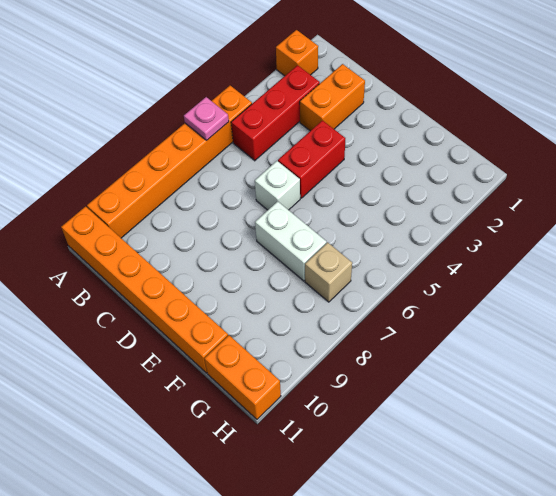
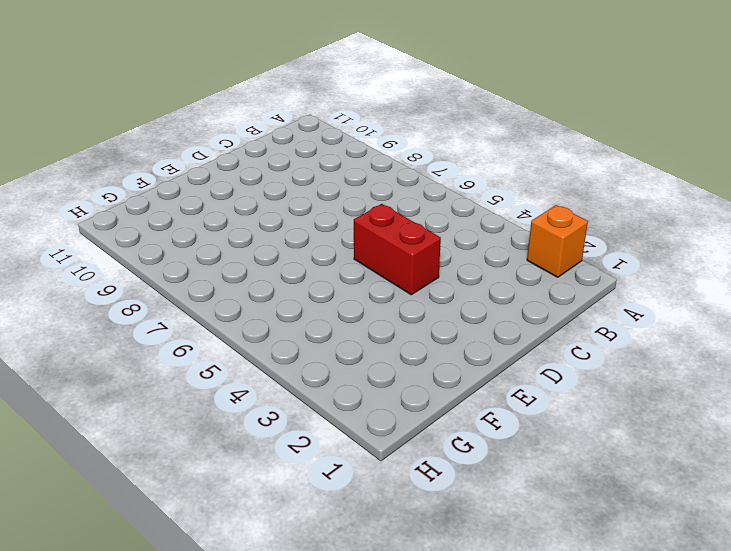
none -> orange 1x6 brick [87,86,252,238]
none -> orange 1x6 brick [61,207,228,373]

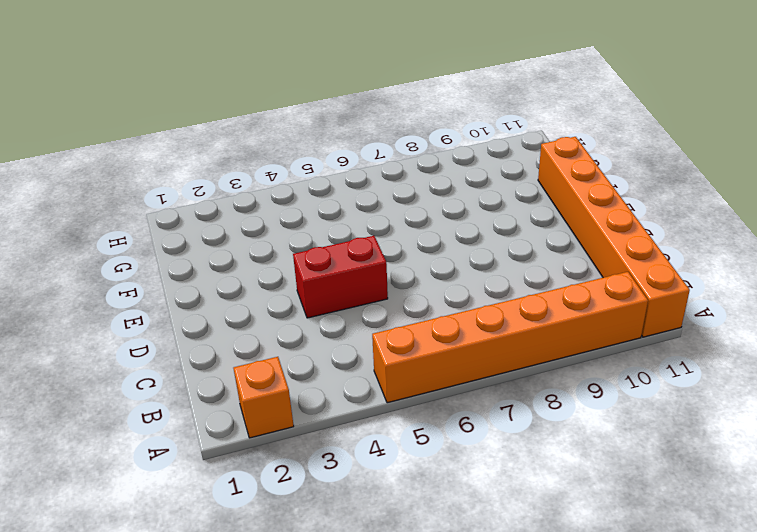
none -> red 1x3 brick [231,65,320,161]
none -> orange 1x2 brick [300,64,365,131]

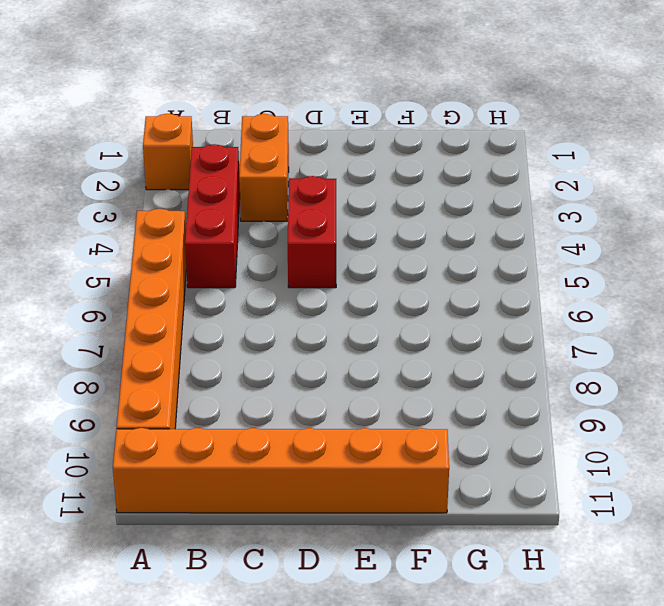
none -> white 1x1 brick [255,161,300,210]
none -> white 1x2 brick [255,201,326,281]

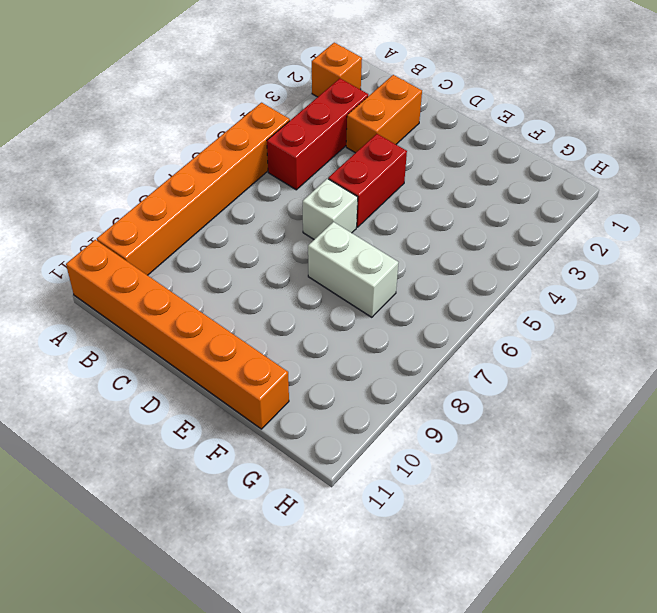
none -> tan 1x1 brick [305,242,352,302]
none -> orange 1x2 brick [204,335,281,419]

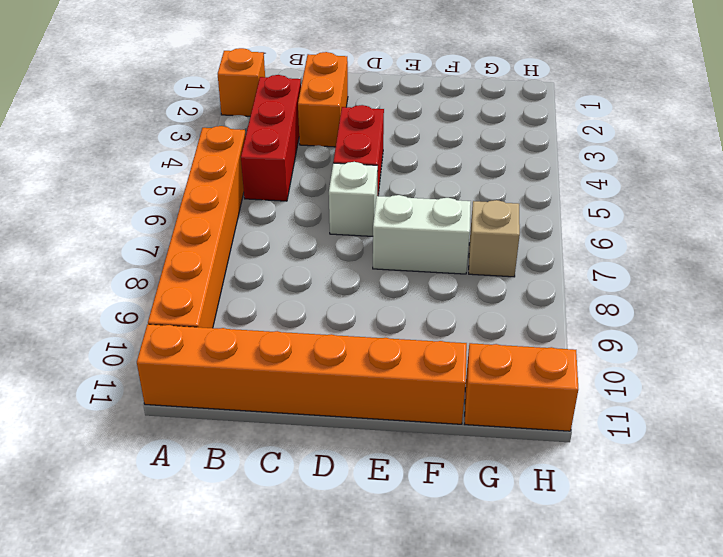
none -> pink 1x1 plate [184,97,229,140]

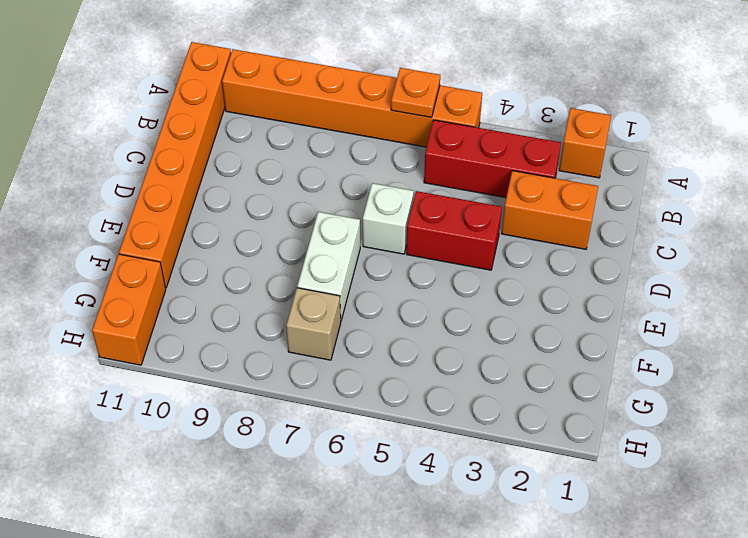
orange 1x1 plate [391,68,440,117] -> pink 1x1 plate [184,97,229,140]

